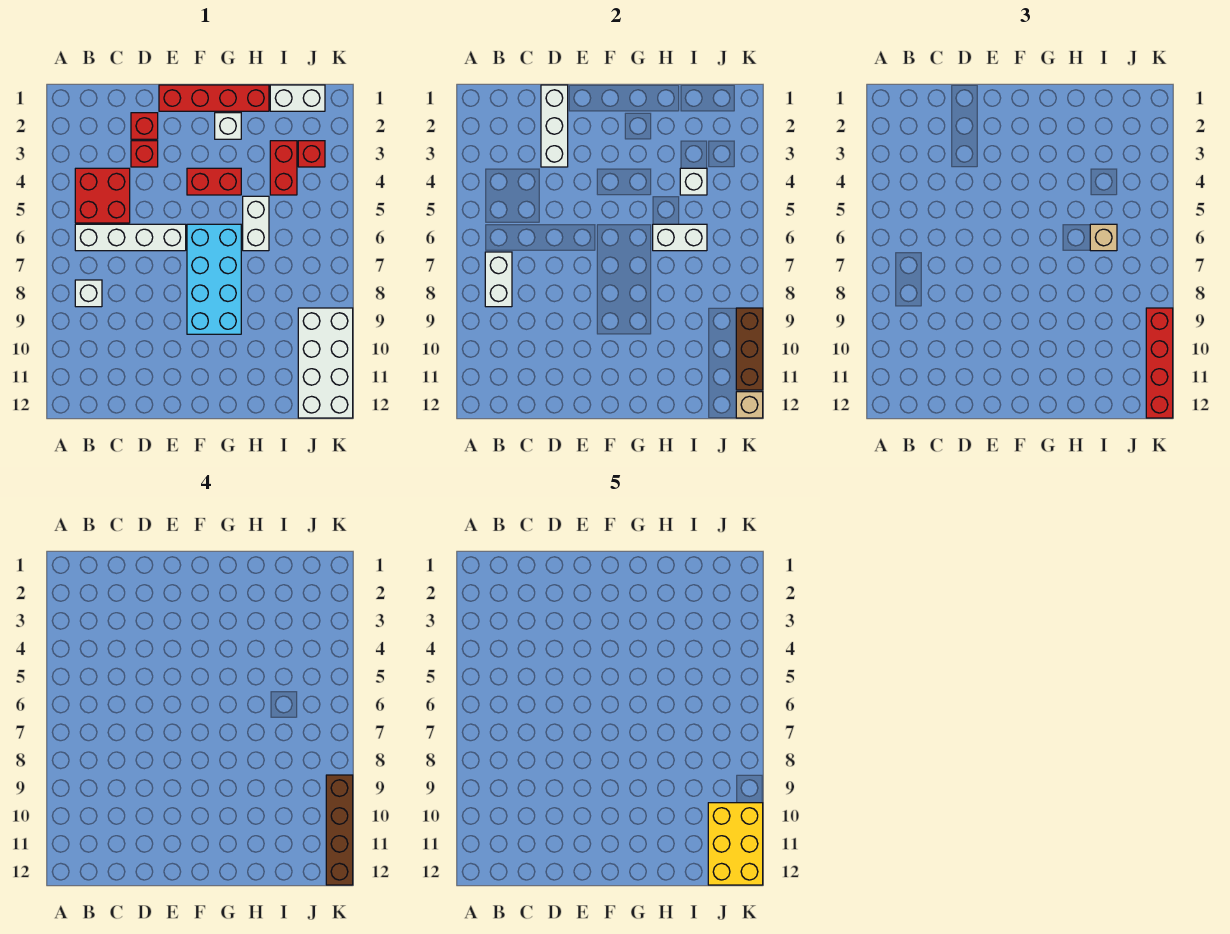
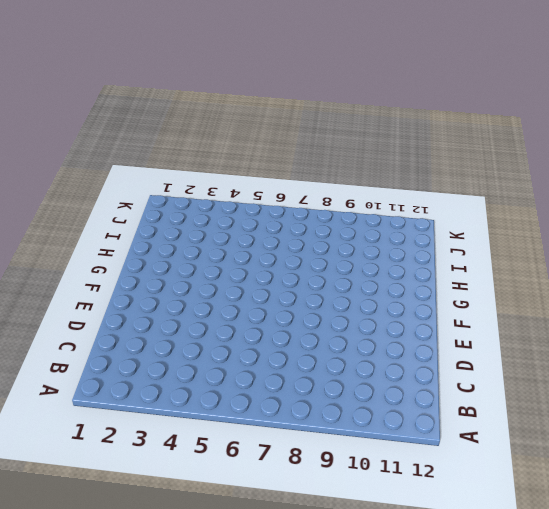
none -> red 2x2 brick [75,168,130,223]
none -> white 1x4 brick [75,224,186,251]
none -> white 1x1 brick [75,280,102,307]

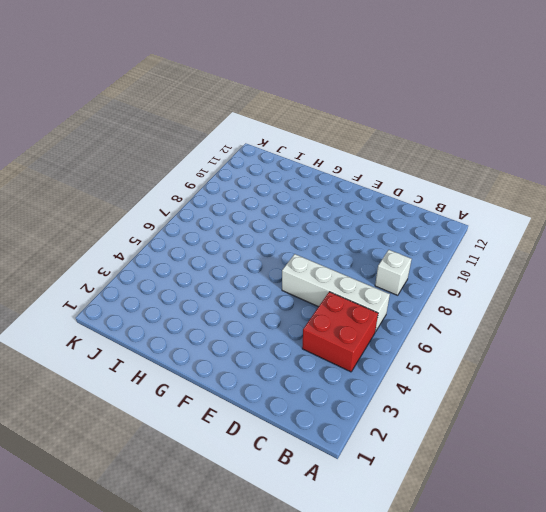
none -> red 1x1 brick [131,113,158,139]
none -> red 1x1 brick [131,141,158,167]
none -> red 1x4 brick [159,85,269,111]

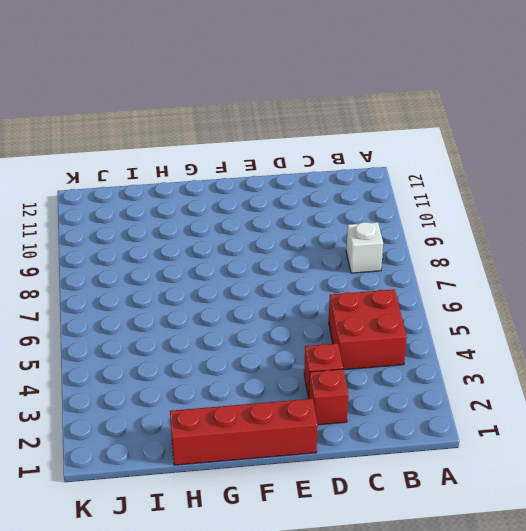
none -> white 1x4 brick [75,224,186,251]
none -> red 1x2 brick [187,168,241,195]
none -> cyan 2x4 brick [187,224,241,334]

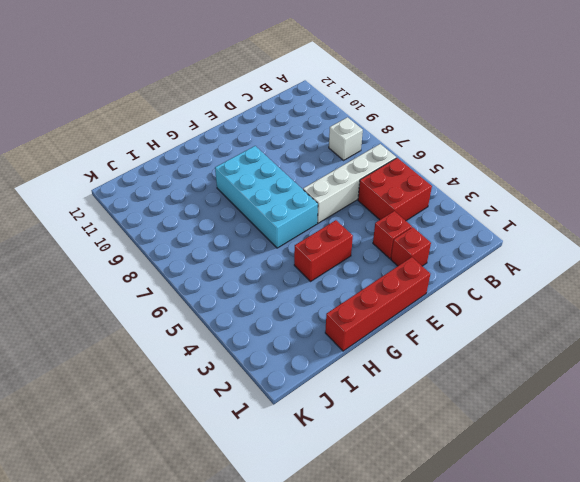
none -> white 1x1 brick [215,113,241,139]
none -> white 1x2 brick [243,196,269,251]
none -> white 1x2 brick [270,85,325,111]

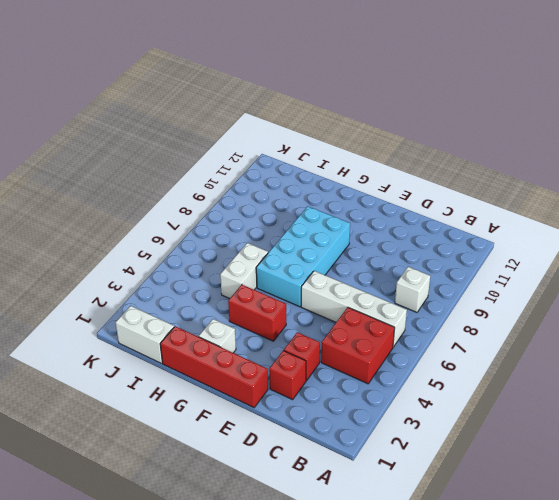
none -> red 1x2 brick [270,141,297,195]
none -> red 1x1 brick [298,141,325,167]
none -> white 2x4 brick [298,308,353,418]

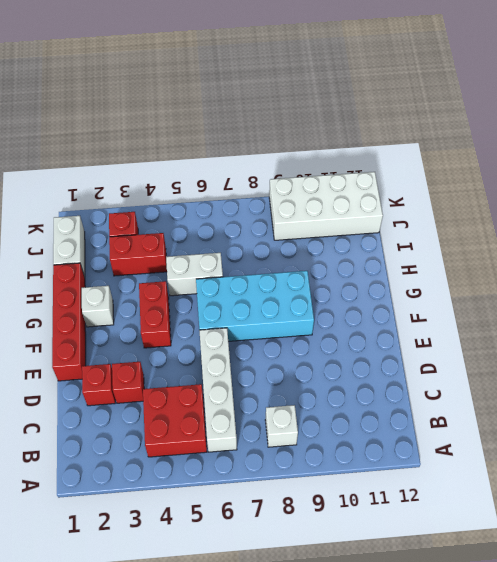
none -> white 1x2 brick [485,252,512,307]
none -> white 1x3 brick [541,85,568,167]
none -> white 1x2 brick [653,224,707,251]

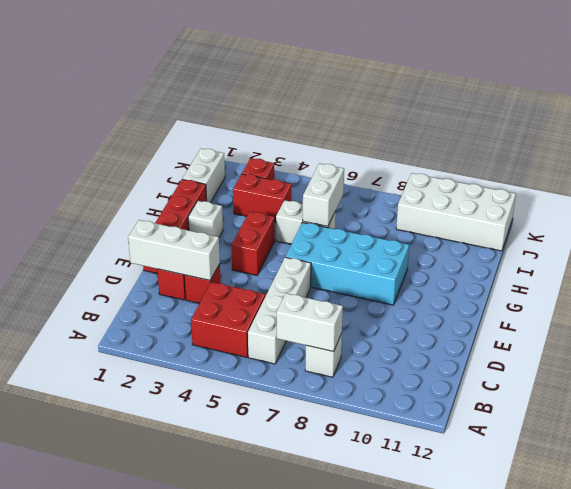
none -> white 1x1 brick [680,168,707,195]
none -> brown 1x3 brick [736,308,763,390]
none -> tan 1x1 brick [736,392,763,418]

